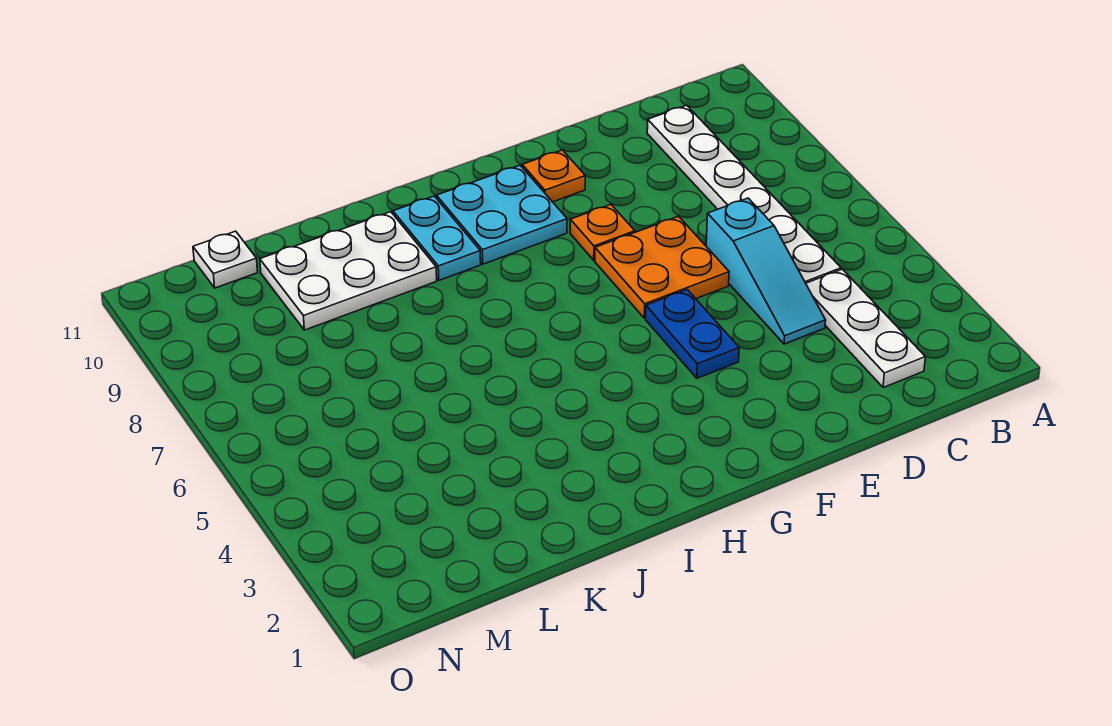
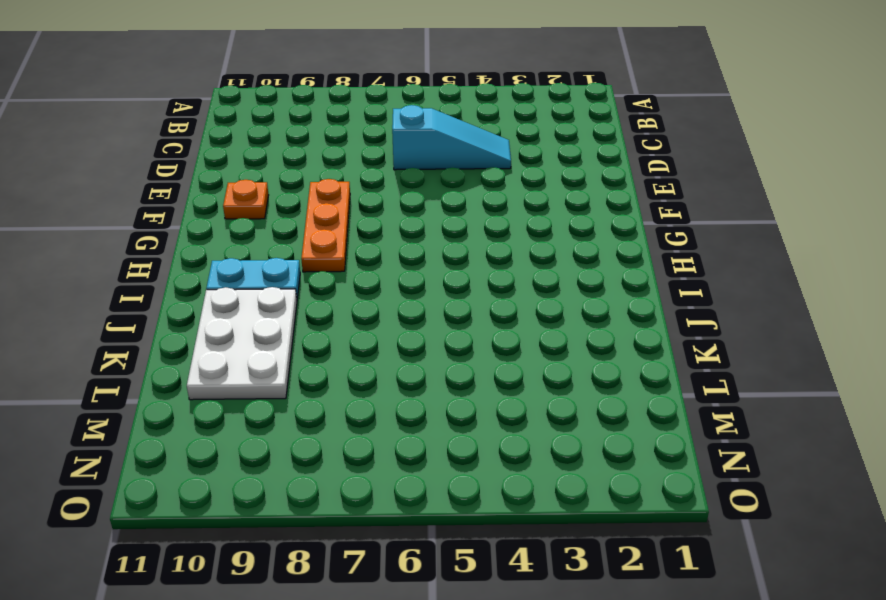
orange 1x3 plate [301,179,350,272] -> orange 1x1 plate [570,204,635,260]
none -> white 1x3 plate [806,269,925,388]
none -> white 1x6 plate [647,105,841,283]

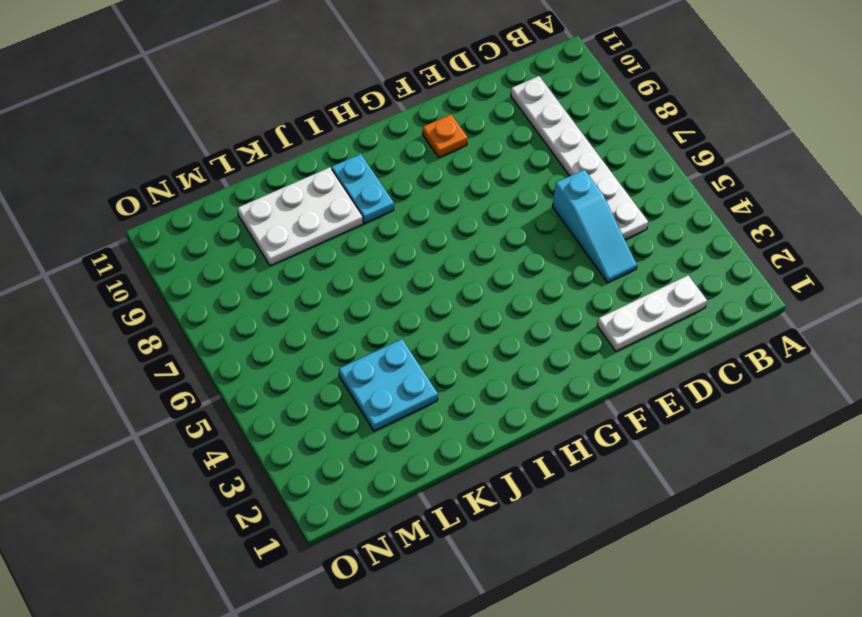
white 1x3 plate [597,275,707,351] -> white 1x3 plate turned to [806,269,925,388]
cyan 2x2 plate [339,339,438,431] -> cyan 2x2 plate moved to [437,165,567,264]
none -> orange 2x2 plate [595,216,729,318]
none -> blue 1x2 plate [646,290,739,378]

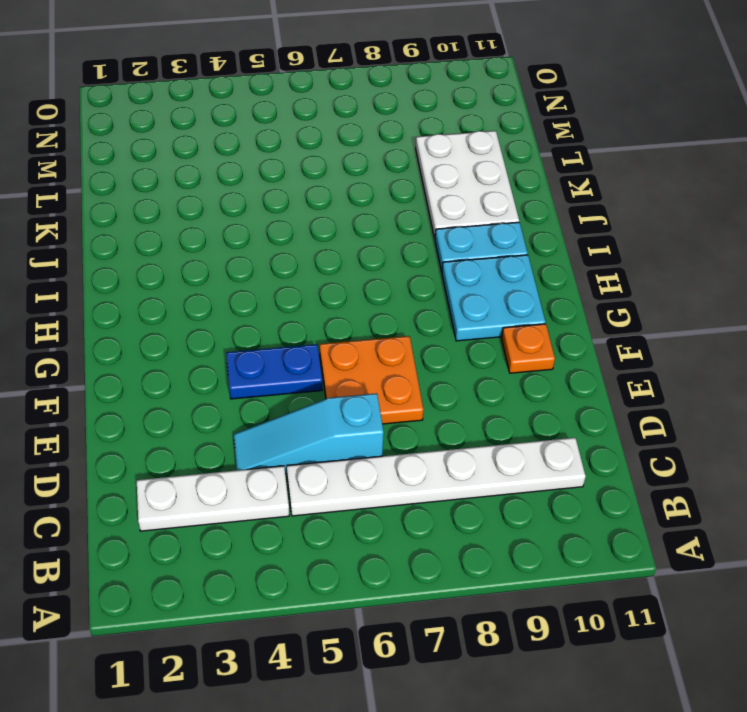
none -> orange 1x1 plate [570,204,635,260]
none -> white 1x1 plate [193,231,258,288]

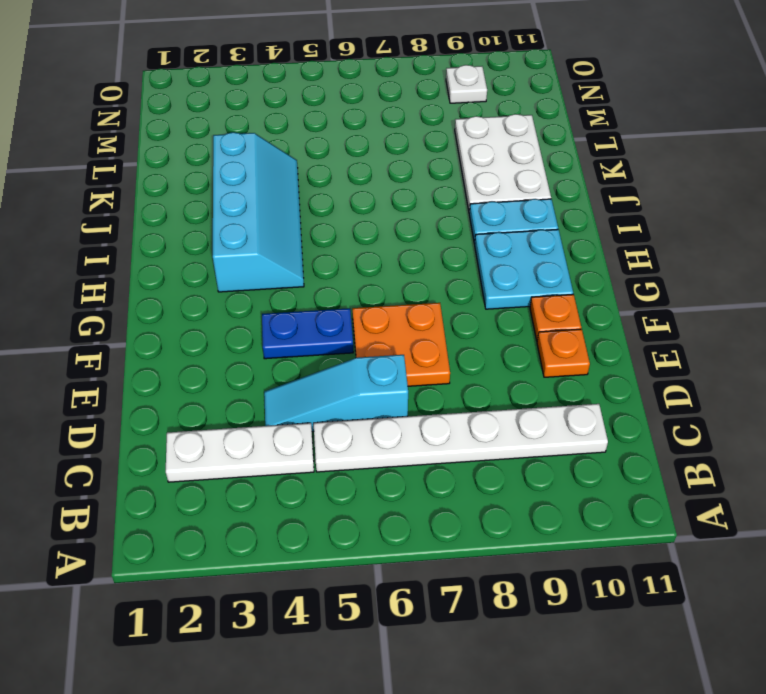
orange 1x1 plate [537,329,590,377] -> orange 1x1 plate moved to [570,204,635,260]
cyan 2x4 slope [213,132,304,292] -> none
white 1x1 plate [446,65,487,103] -> white 1x1 plate moved to [193,231,258,288]

